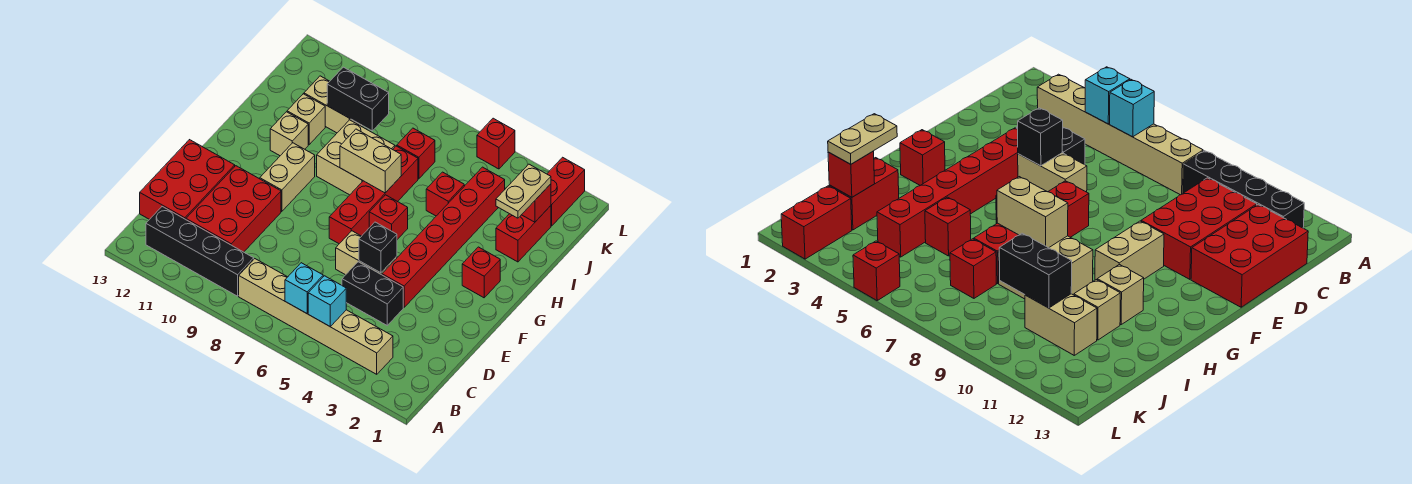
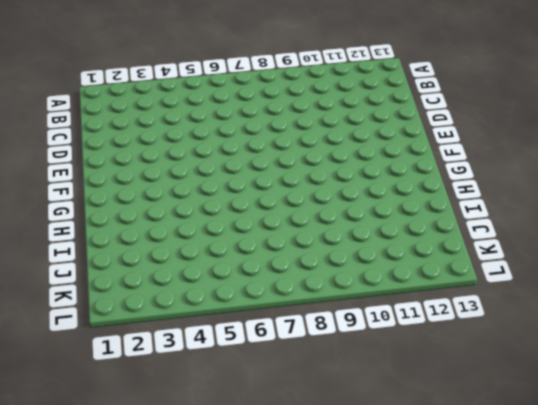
none -> tan 1x6 brick [239,259,393,374]
none -> black 1x4 brick [146,207,254,296]
none -> red 2x3 brick [186,166,281,252]

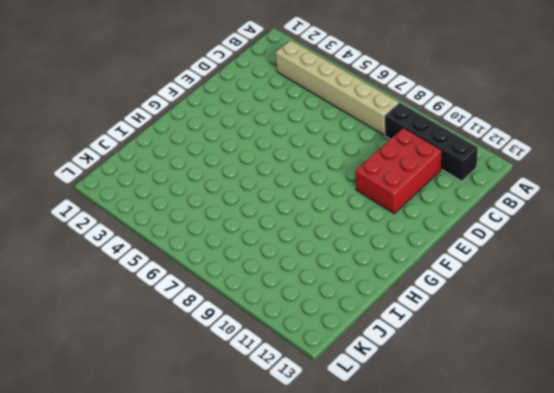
none -> red 2x3 brick [140,140,235,220]
none -> black 1x2 brick [342,262,403,325]
none -> red 1x6 brick [382,167,505,307]

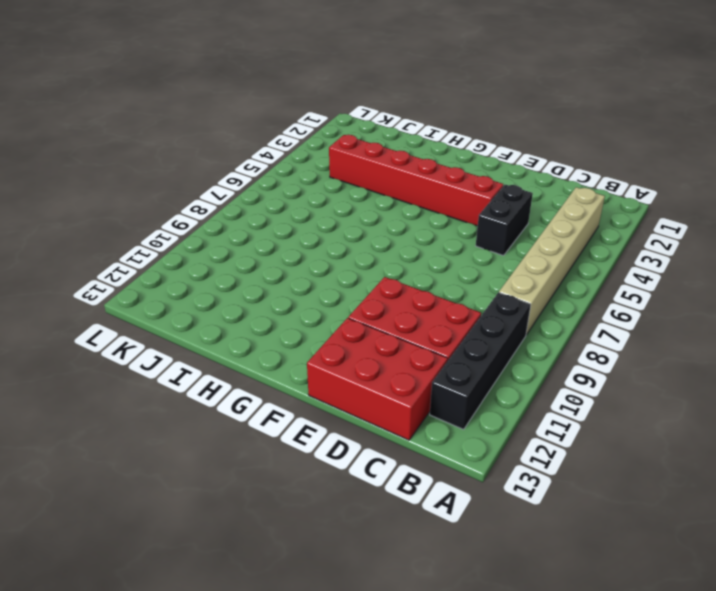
none -> tan 1x2 brick [336,231,397,275]
none -> red 1x4 brick [329,146,418,244]
none -> tan 1x2 brick [260,143,315,211]

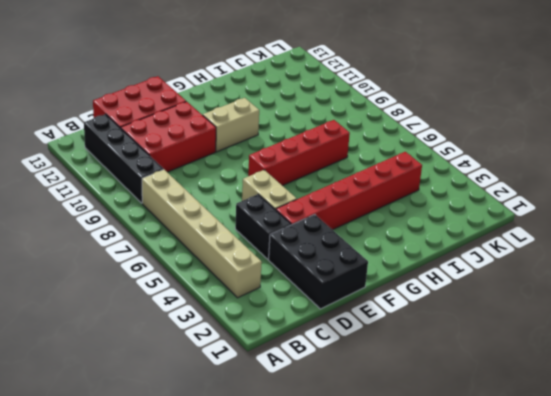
black 2x3 brick [269,215,368,309] -> none
none -> red 1x1 brick [462,247,500,298]
none -> red 1x1 brick [369,195,408,240]
none -> tan 2x2 brick [317,120,395,195]

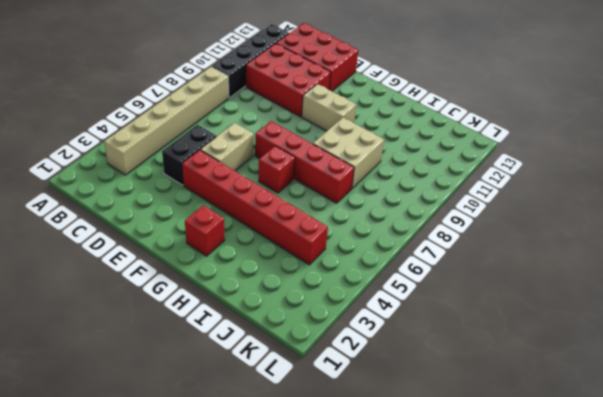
none -> tan 1x1 brick [270,112,308,156]
none -> red 1x2 brick [496,206,551,262]
none -> red 1x1 brick [426,172,464,216]

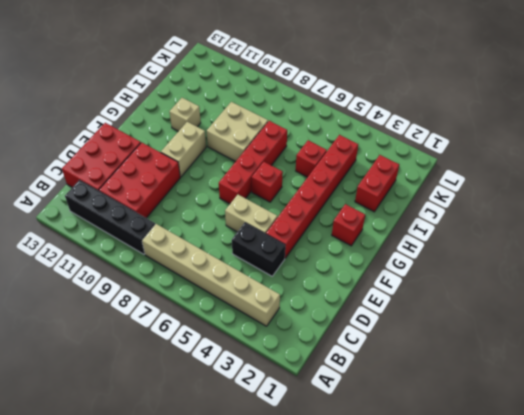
none -> tan 1x1 brick [287,94,325,144]
none -> red 1x1 brick [397,128,435,179]
none -> tan 1x2 brick [304,76,362,133]

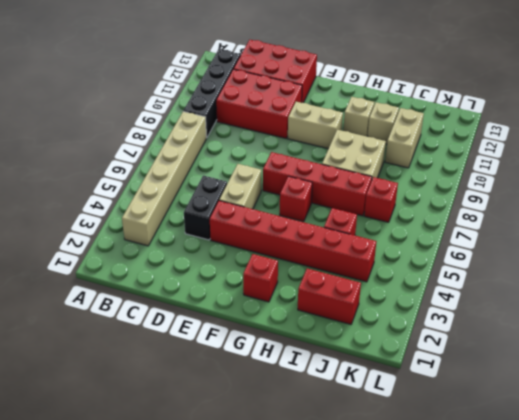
none -> red 1x2 brick [547,157,585,226]
none -> red 1x1 brick [477,118,515,169]
none -> cyan 1x1 brick [308,276,346,326]

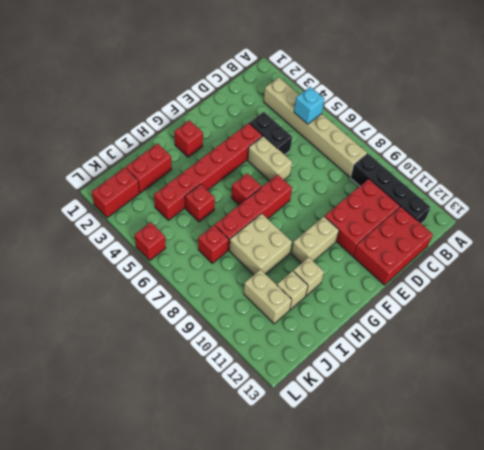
none -> cyan 1x1 brick [285,263,323,313]
none -> black 1x1 brick [359,222,397,273]
none -> tan 1x2 brick [340,129,401,193]

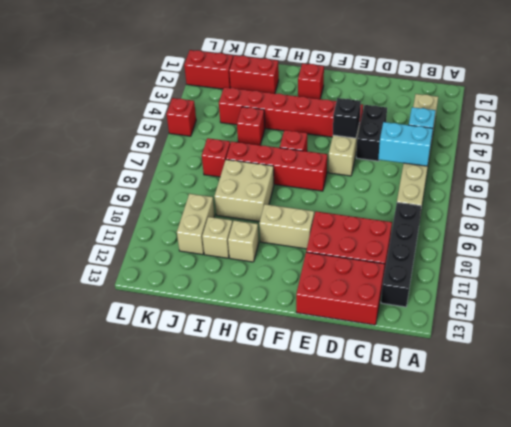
cyan 1x2 brick [378,122,433,166] -> cyan 1x1 brick [285,263,323,313]
none -> tan 1x2 brick [340,129,401,193]
none -> red 1x1 brick [522,184,551,222]
none -> black 1x2 brick [327,67,389,131]

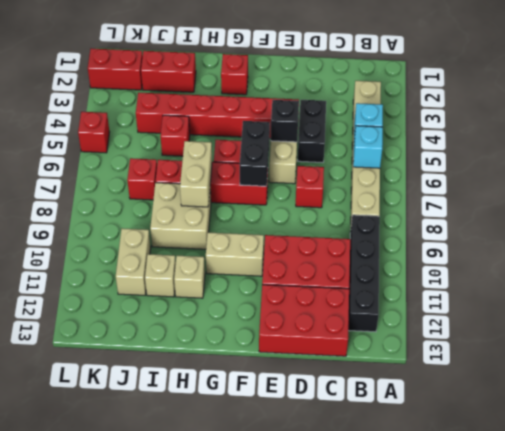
red 1x1 brick [296,166,324,208] -> red 1x1 brick moved to [522,184,551,222]
black 1x2 brick [240,121,270,186] -> black 1x2 brick moved to [327,67,389,131]
none -> tan 1x2 plate [496,164,551,218]

